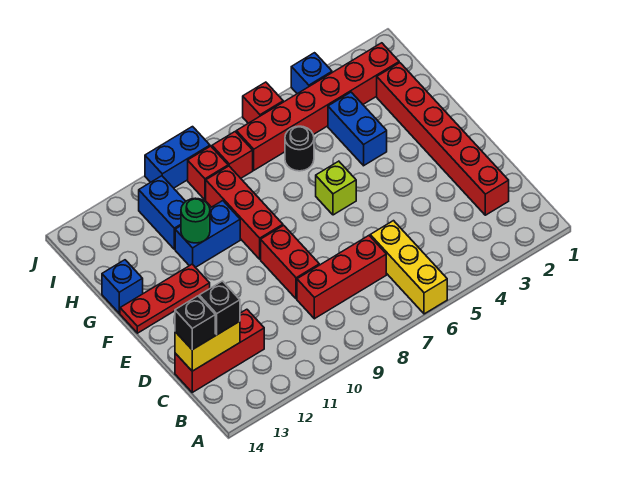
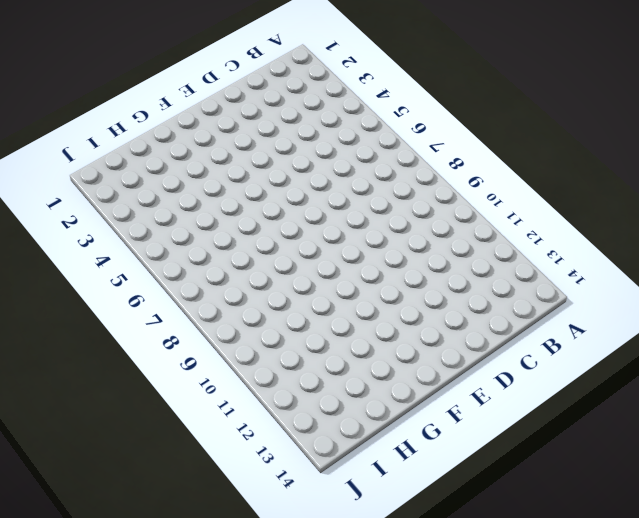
none -> yellow 1x3 brick [370,221,447,314]
none -> red 1x6 brick [377,63,509,215]
none -> red 1x3 brick [297,236,386,319]

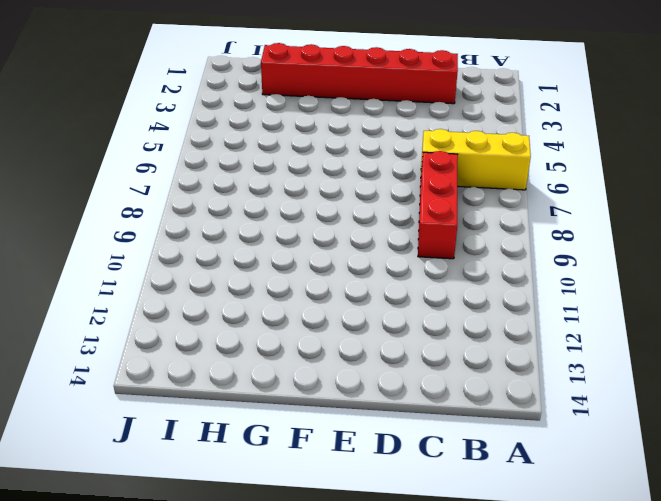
none -> red 1x3 brick [175,309,264,392]
none -> red 1x2 brick [261,225,319,299]
none -> lime 1x1 brick [316,161,356,215]

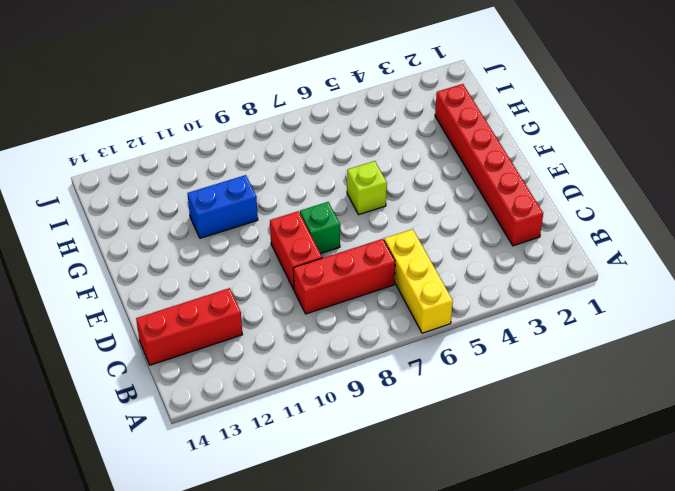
green 1x1 brick [300,202,340,254] -> none
none -> red 1x3 brick [206,166,283,259]
none -> red 1x3 plate [120,264,210,333]
none -> blue 1x2 brick [328,92,387,166]

